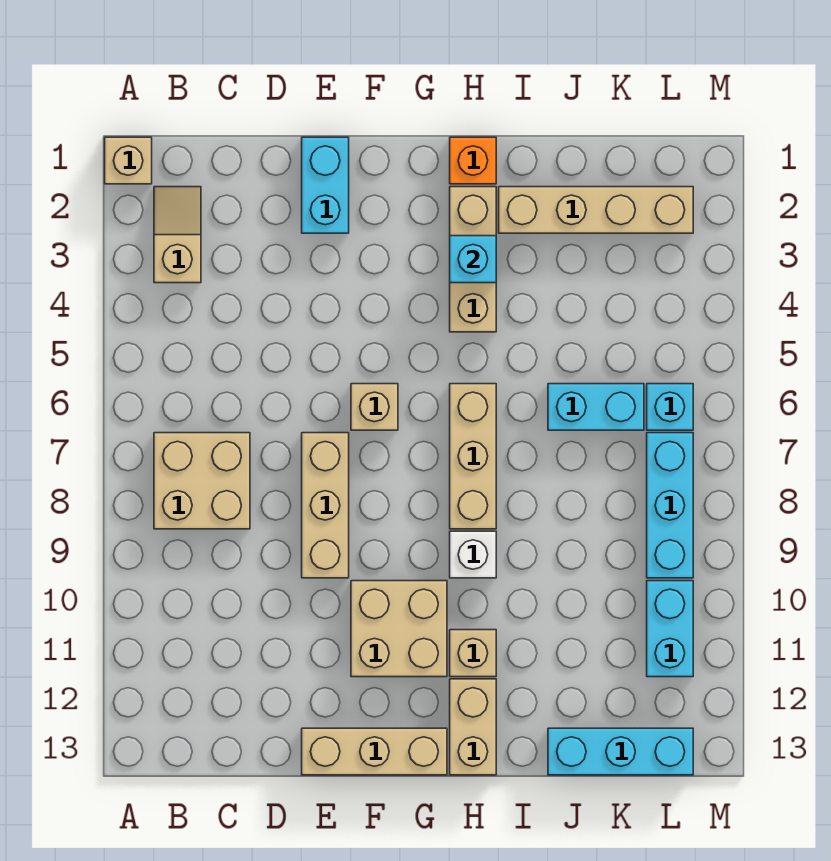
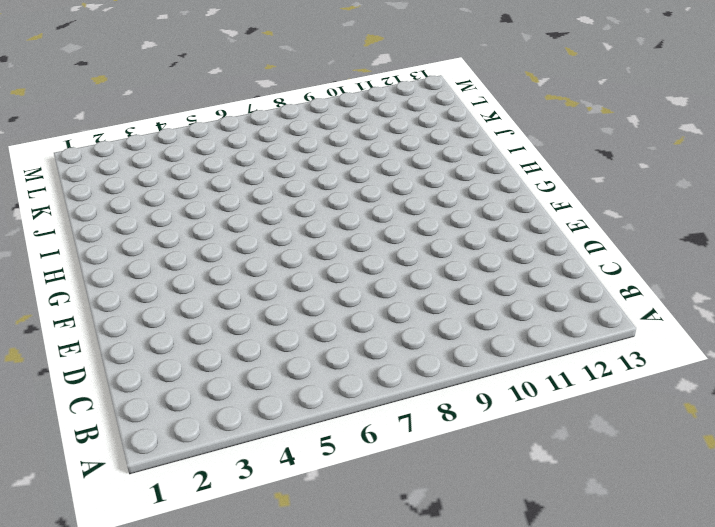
none -> tan 1x1 brick [105,137,152,184]
none -> tan 1x2 slope [154,187,201,283]
none -> tan 2x2 brick [154,433,250,529]

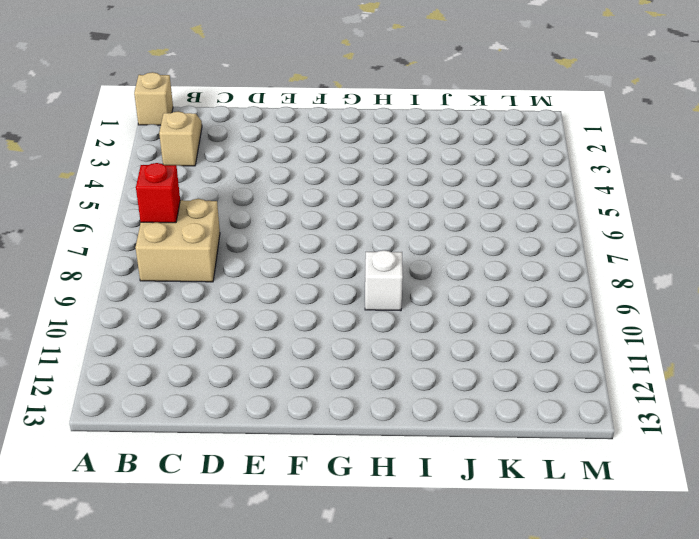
red 1x1 brick [136,163,180,223] -> none
none -> cyan 1x2 brick [302,137,349,233]
none -> tan 1x3 brick [302,433,349,578]
none -> tan 1x3 brick [302,728,447,775]

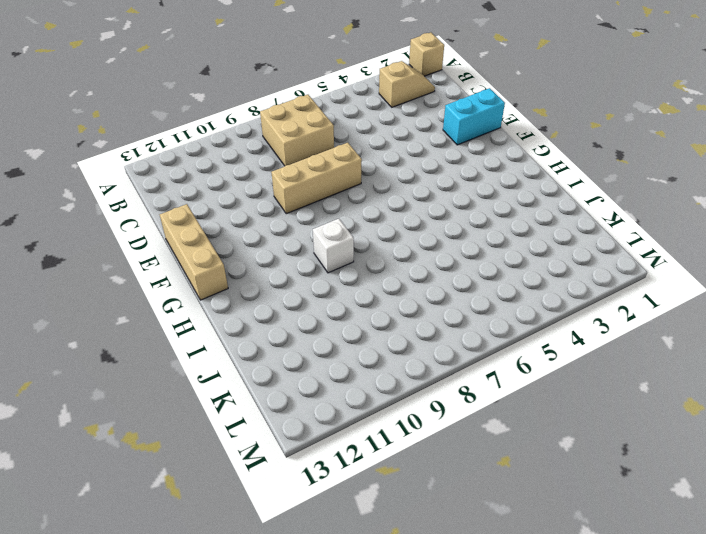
none -> tan 1x1 brick [351,384,398,430]
none -> tan 2x2 brick [351,581,447,677]
none -> orange 1x1 brick [450,137,496,184]

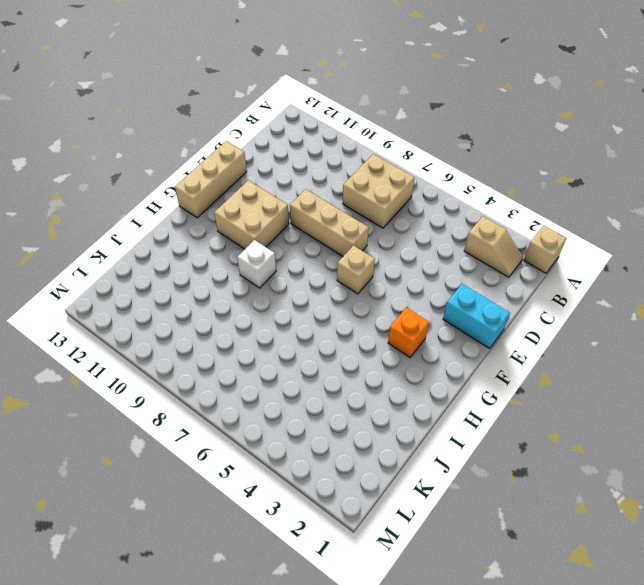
orange 1x1 brick [388,308,429,357] -> orange 1x1 brick moved to [450,137,496,184]
none -> tan 1x3 brick [450,187,496,332]
none -> tan 1x3 brick [450,384,496,529]
none -> tan 1x1 brick [450,630,496,677]

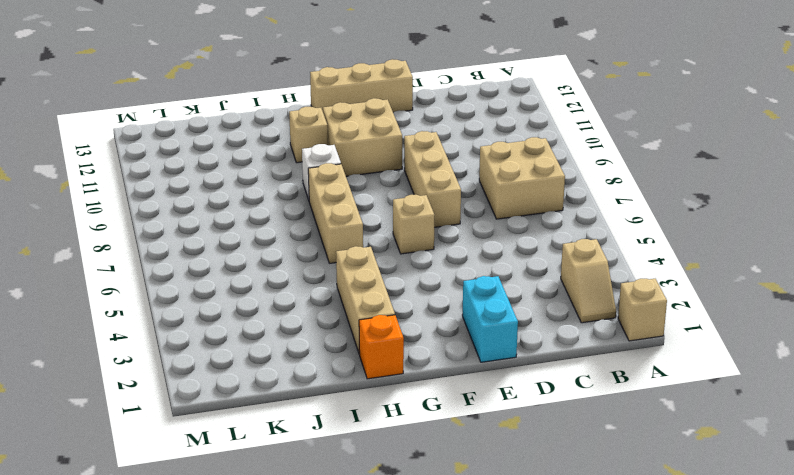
none -> tan 1x2 brick [450,679,496,775]
none -> tan 1x4 brick [499,187,693,233]
none -> cyan 1x2 brick [548,384,644,430]

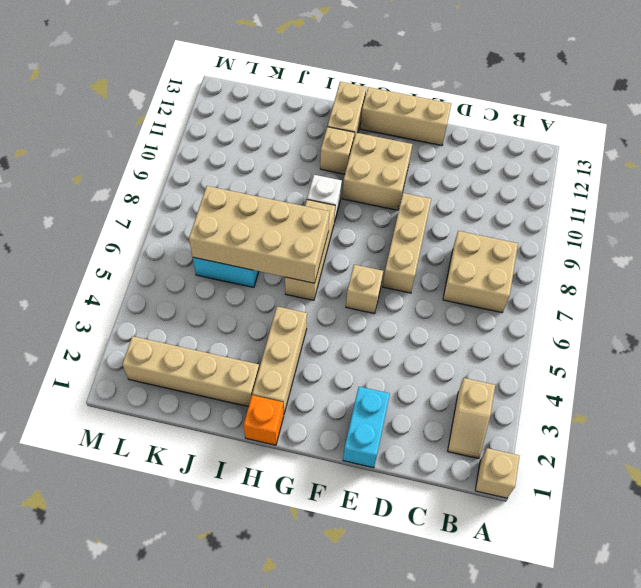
tan 2x4 brick [189,186,329,283] -> none
none -> cyan 1x3 brick [548,728,693,775]
none -> cyan 1x1 brick [647,384,693,430]
none -> cyan 1x3 brick [647,433,693,578]

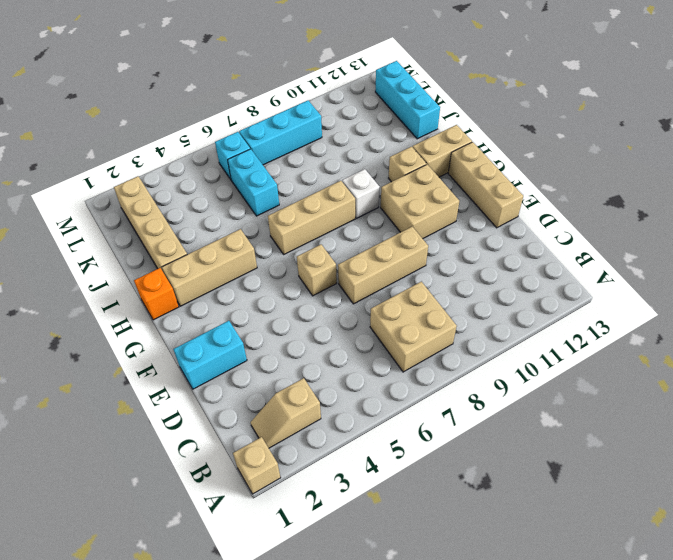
none -> cyan 1x2 brick [647,581,693,677]
none -> cyan 1x1 brick [450,236,496,283]

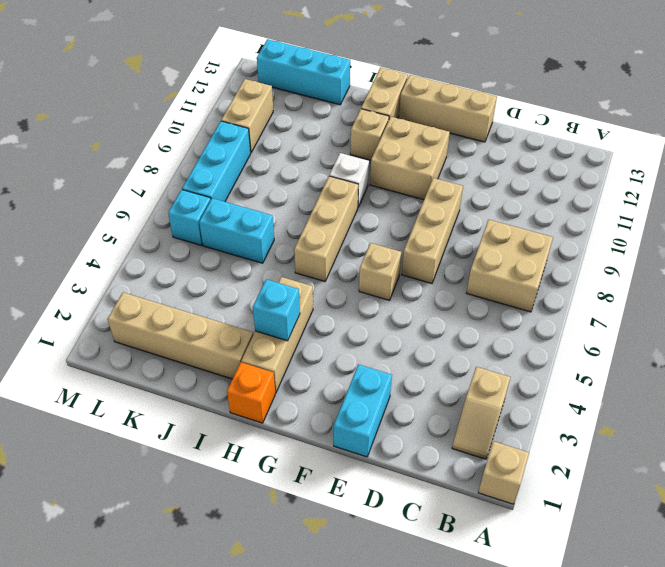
tan 1x2 brick [221,79,273,152] -> cyan 1x2 brick [647,581,693,677]

